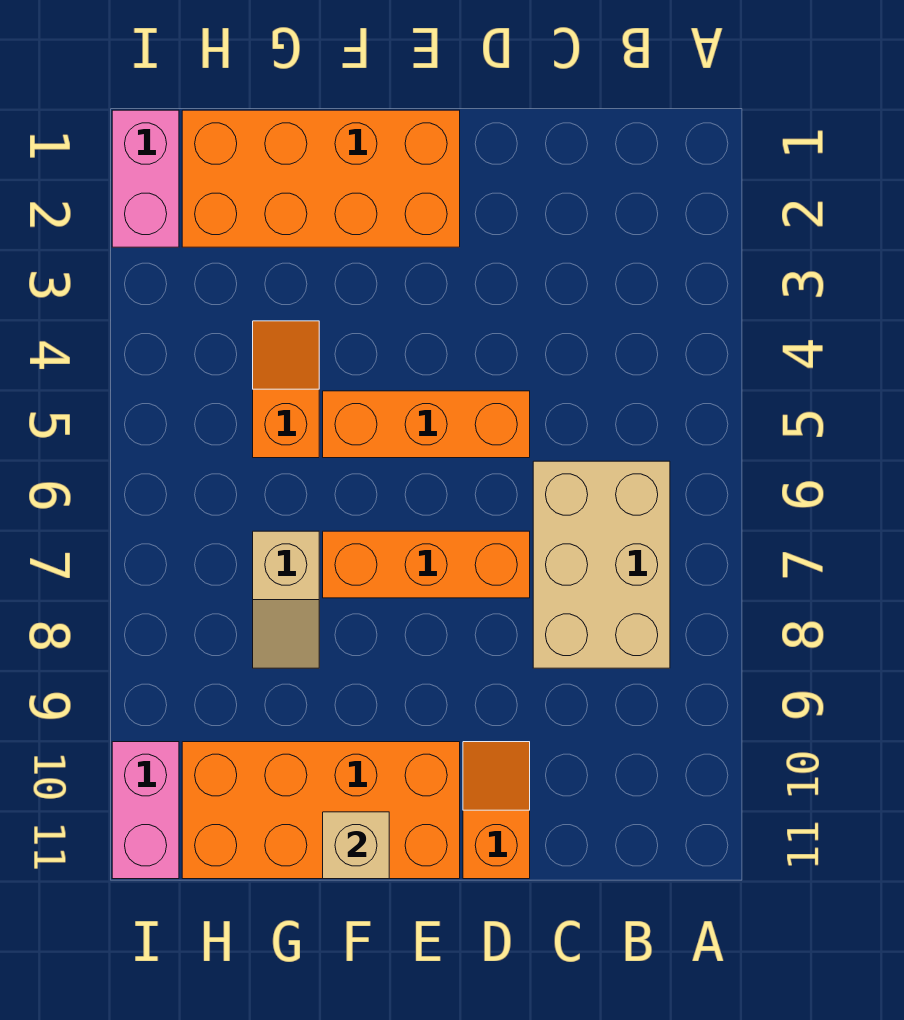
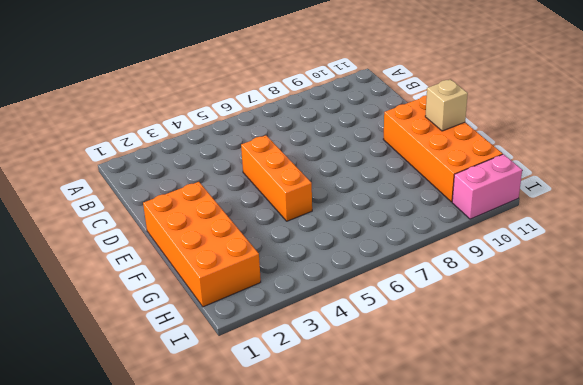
none -> tan 2x3 brick [533,461,670,668]
none -> orange 1x3 brick [323,531,530,598]

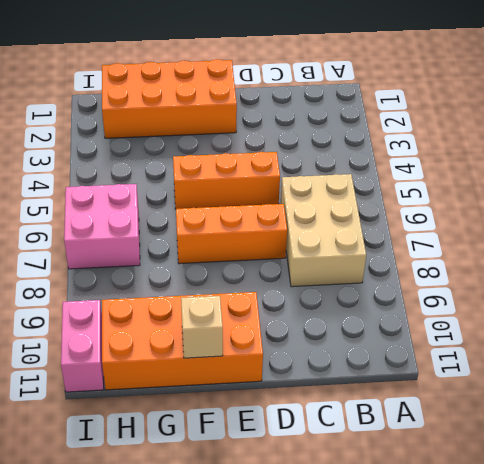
pink 2x2 brick [64,184,140,269] -> none
none -> orange 1x2 slope [463,742,530,879]
none -> orange 1x2 slope [253,321,319,458]

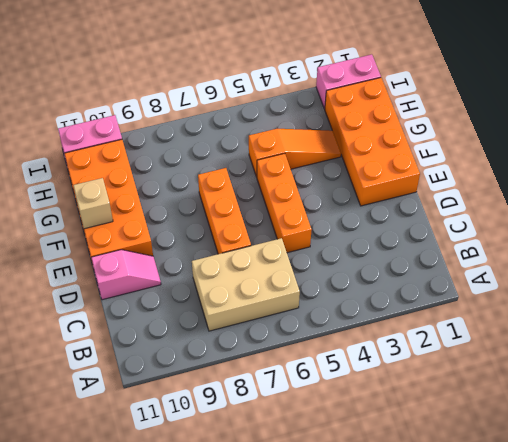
pink 1x2 slope [91,250,161,300] -> orange 1x2 slope [463,742,530,879]
orange 1x3 slope [249,129,341,177] -> orange 1x2 slope [253,321,319,458]
none -> tan 1x2 slope [253,531,319,668]

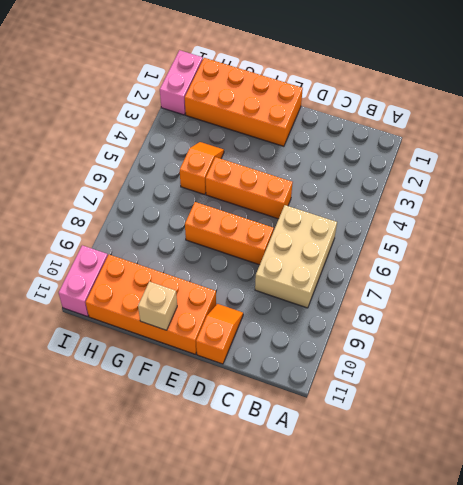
none -> tan 1x2 slope [253,531,319,668]

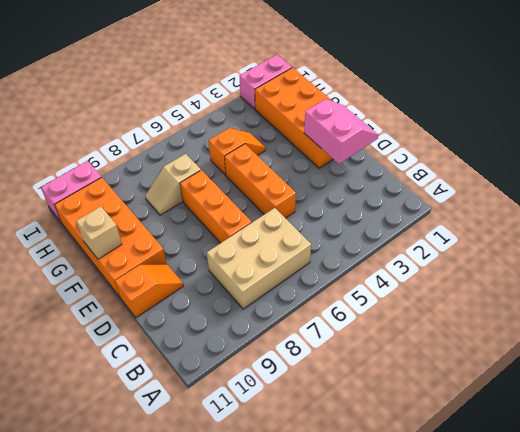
pink 2x2 slope [304,99,378,164] -> none

